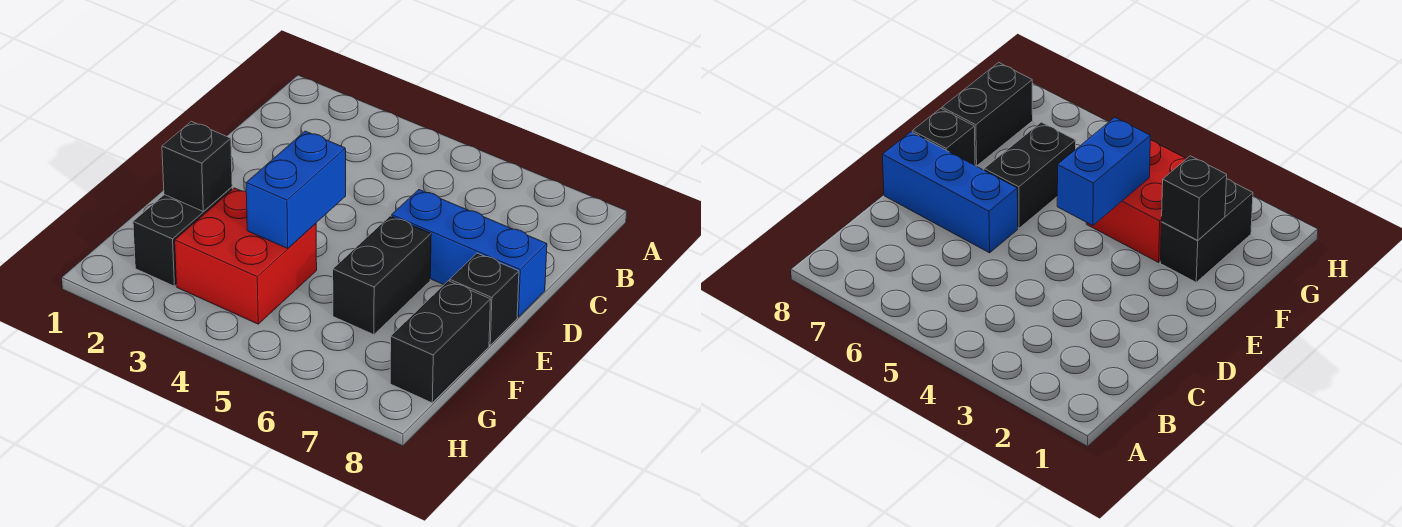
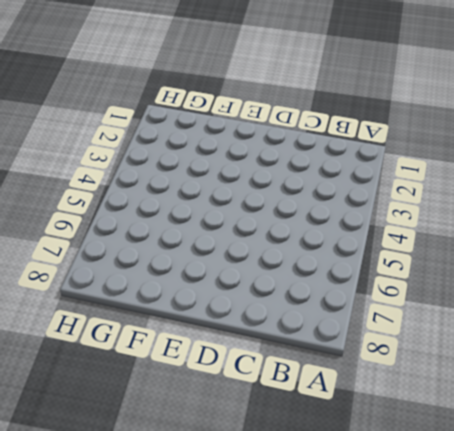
none -> blue 1x3 brick [392,190,547,317]
none -> black 1x2 brick [333,216,431,335]

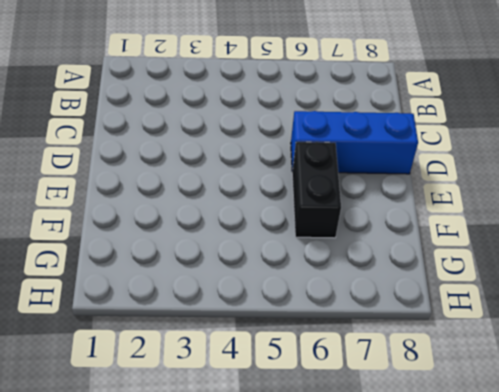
none -> black 1x1 brick [450,253,519,345]
none -> black 1x2 brick [133,187,232,286]

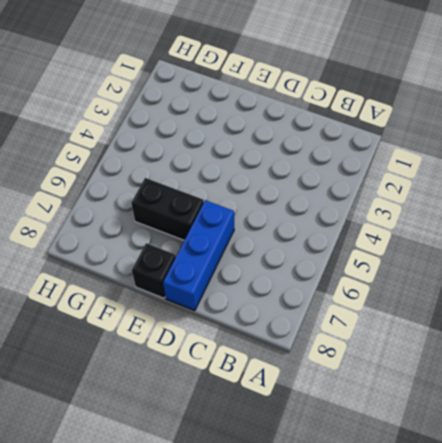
none -> black 1x2 brick [133,187,232,286]
none -> red 2x2 brick [175,188,317,324]

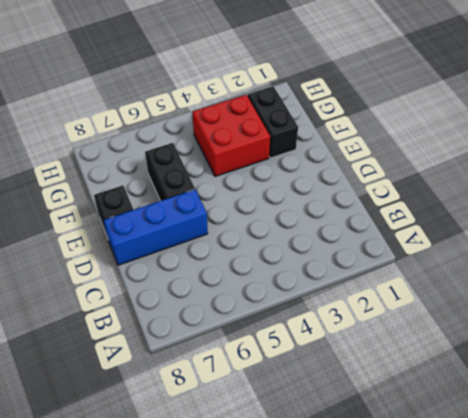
none -> black 1x2 brick [390,281,491,403]
none -> blue 1x2 brick [246,131,346,248]

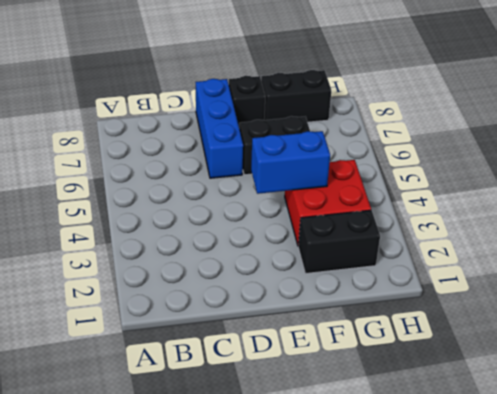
none -> black 1x1 brick [162,121,232,212]

